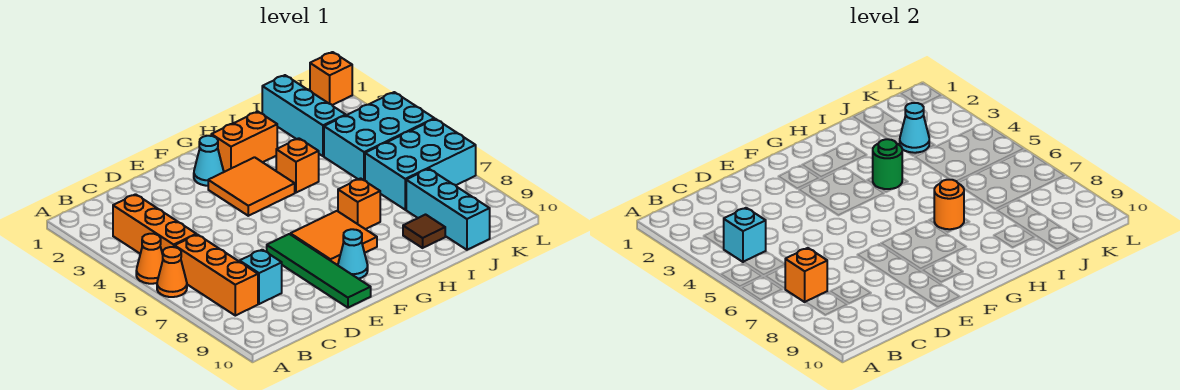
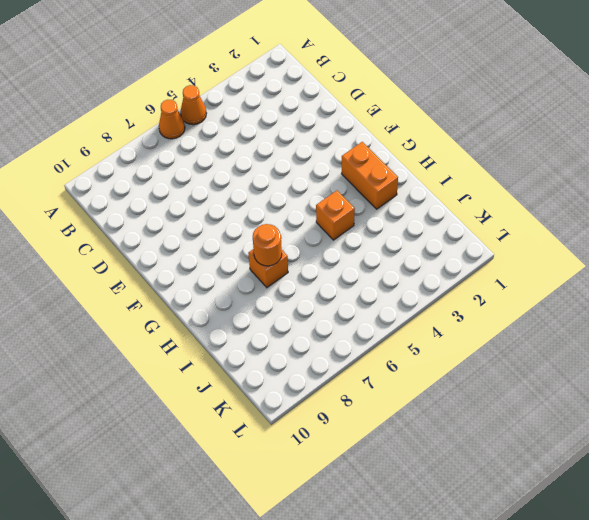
none -> orange 1x3 brick [113,194,196,254]
none -> orange 1x3 brick [175,234,258,316]
none -> cyan 1x1 brick [240,250,282,304]

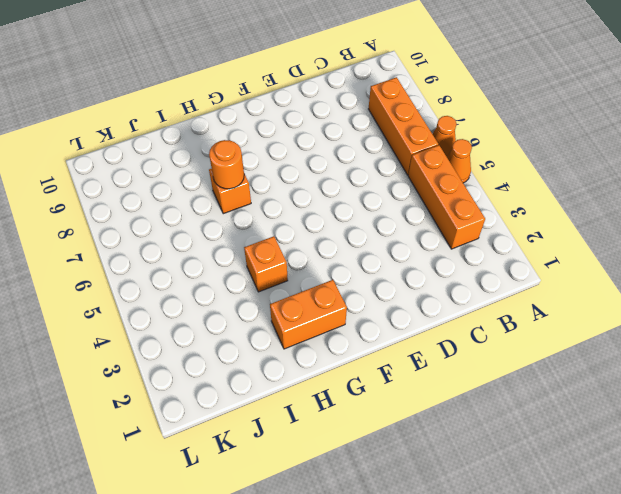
none -> cyan 1x1 brick [240,250,282,304]
none -> green 1x4 tile [267,234,371,308]
none -> cyan 1x1 cone [194,136,224,186]

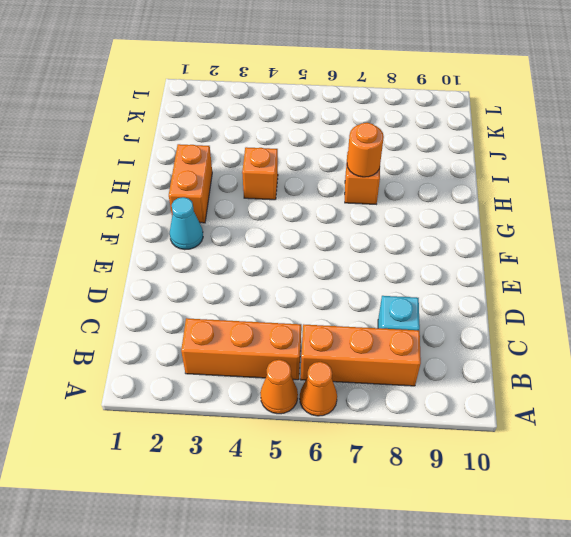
none -> green 1x4 tile [267,234,371,308]
none -> orange 2x2 tile [208,157,295,216]
none -> orange 2x2 tile [290,211,377,265]

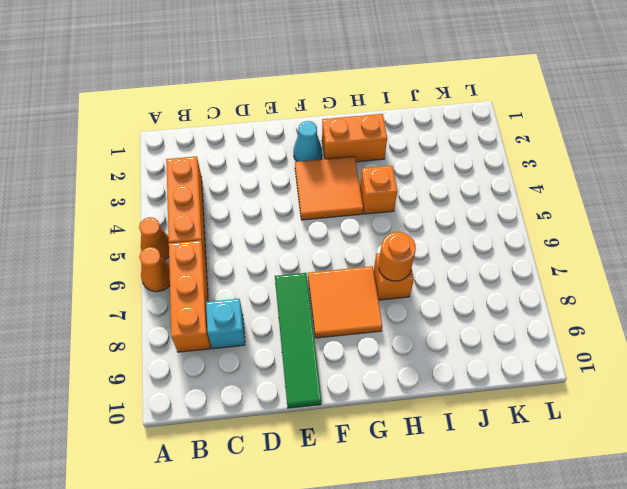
none -> cyan 1x1 cone [338,229,368,279]
none -> brown 1x1 tile [403,215,445,248]
none -> cyan 1x3 brick [262,75,346,156]

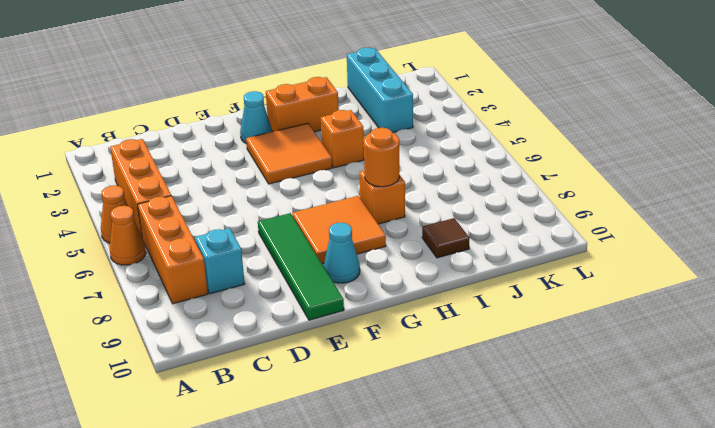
none -> cyan 2x3 brick [324,92,434,181]
none -> cyan 2x3 brick [365,119,476,210]
none -> cyan 1x3 brick [406,169,490,250]

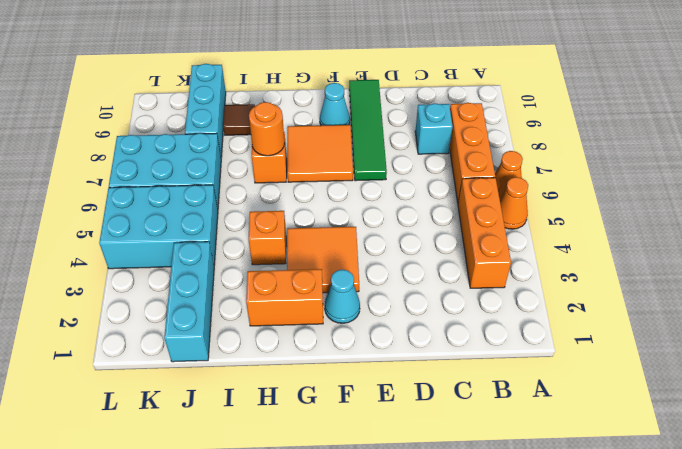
none -> orange 1x1 brick [310,52,352,105]
none -> cyan 1x1 brick [723,208,766,262]
none -> orange 1x1 brick [785,248,827,302]

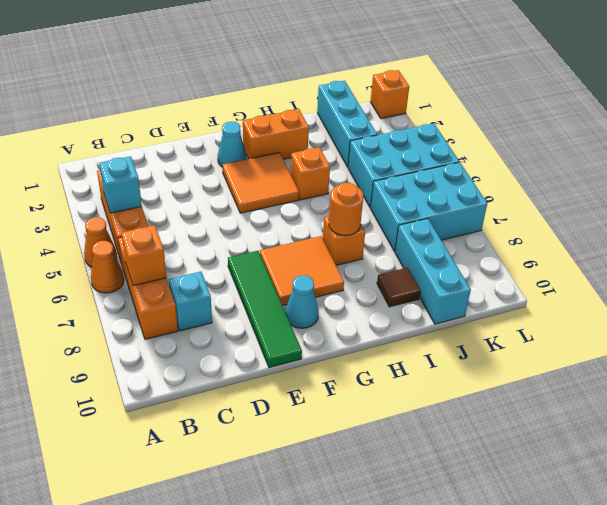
none -> green 1x1 round brick [873,139,902,189]
none -> cyan 1x1 cone [900,103,929,153]

